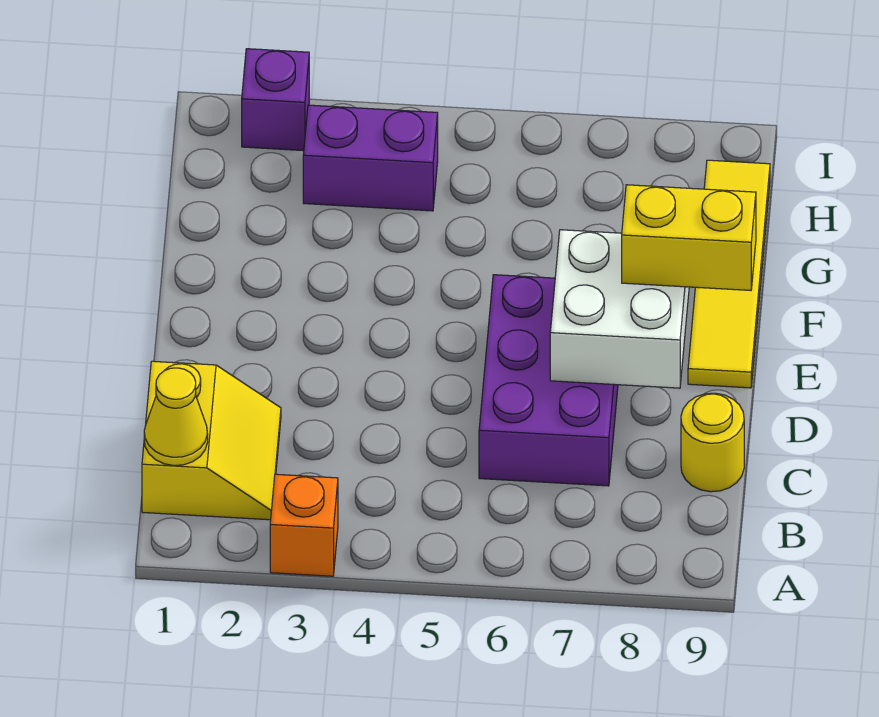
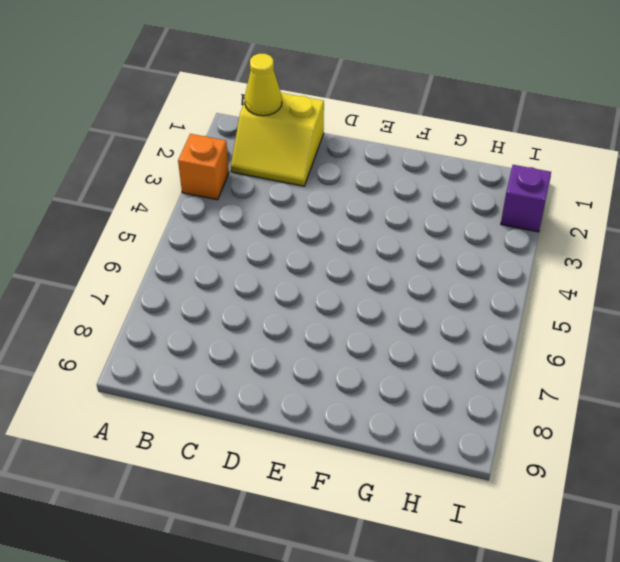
none -> purple 2x3 brick [479,275,618,486]
none -> yellow 1x1 round brick [681,393,744,492]

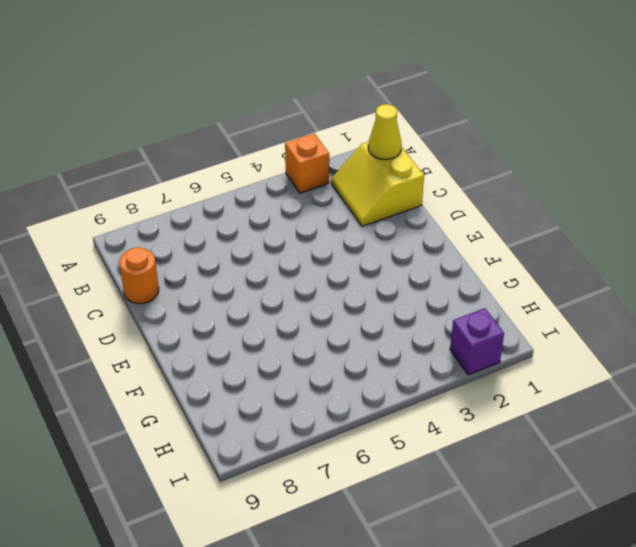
orange 1x1 round brick [119,247,159,304] -> yellow 1x1 round brick [681,393,744,492]
none -> purple 2x3 brick [479,275,618,486]
none -> yellow 1x4 tile [688,160,770,388]

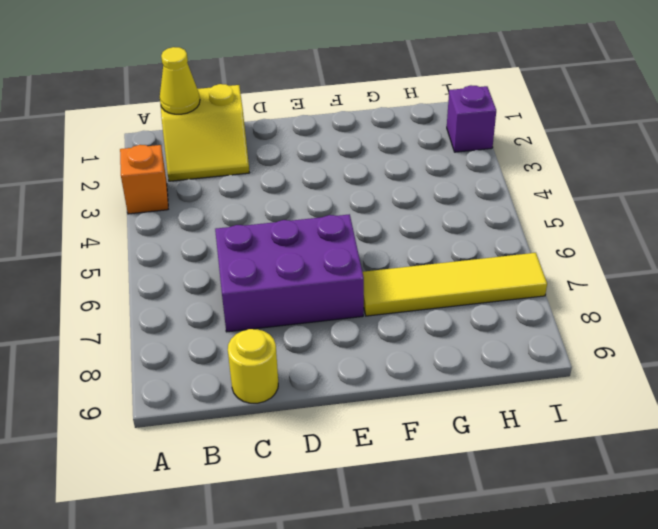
yellow 1x4 tile [363,253,547,316] -> yellow 1x4 tile moved to [688,160,770,388]
none -> purple 1x2 brick [303,105,438,211]
none -> white 2x2 brick [550,230,689,388]

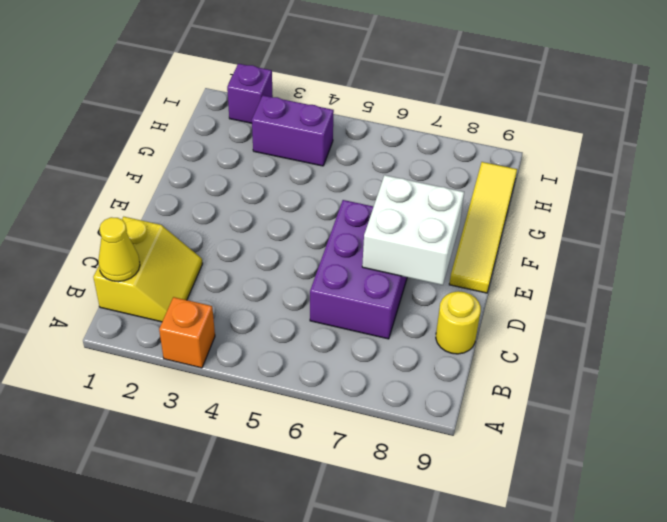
none -> yellow 1x2 brick [622,185,756,290]

